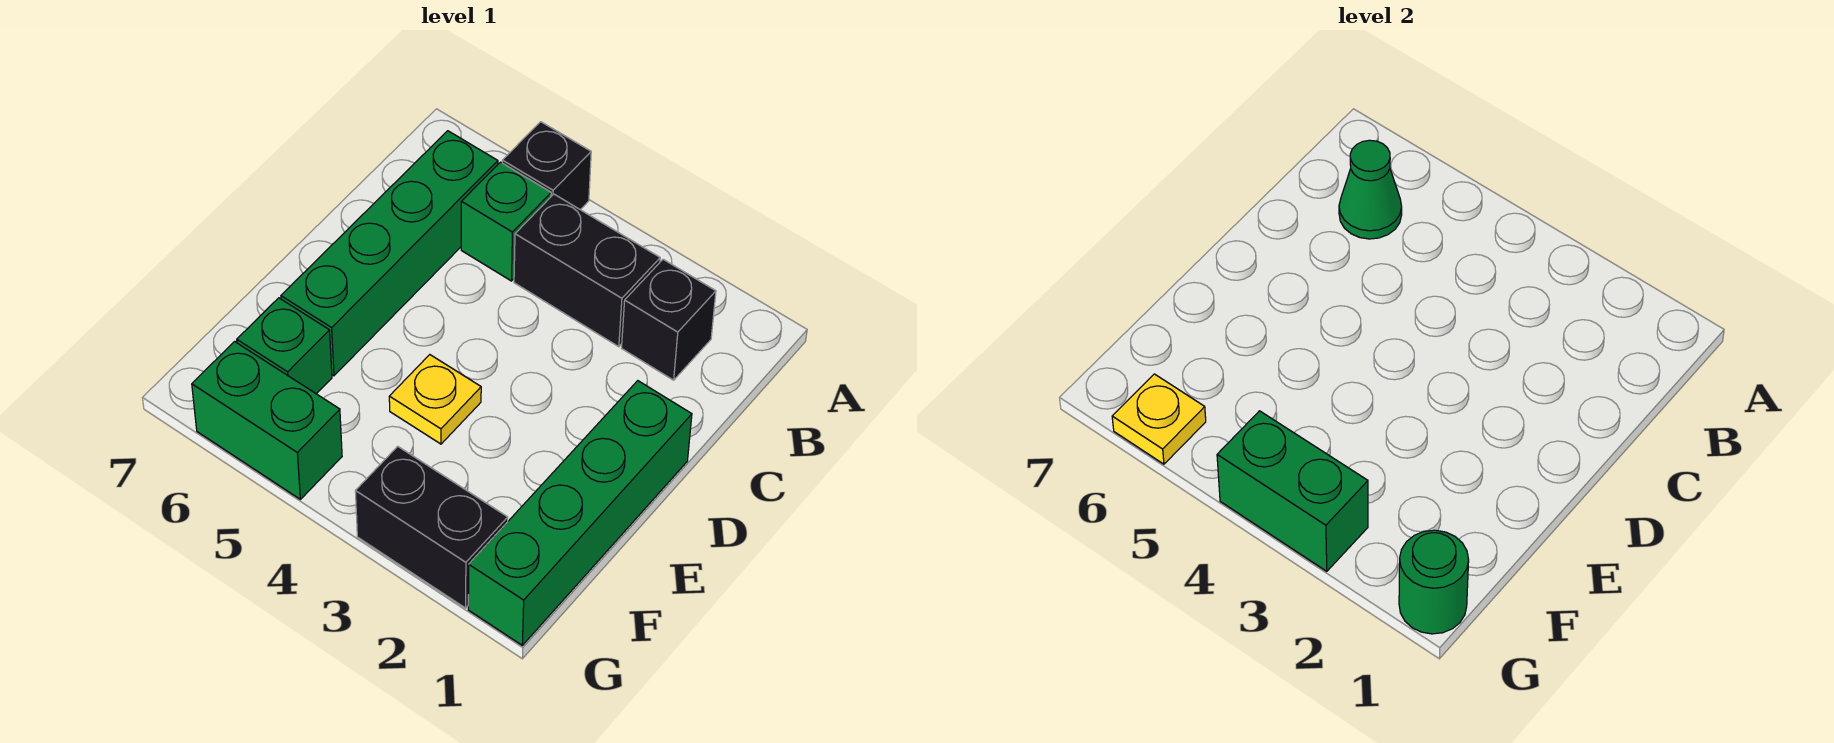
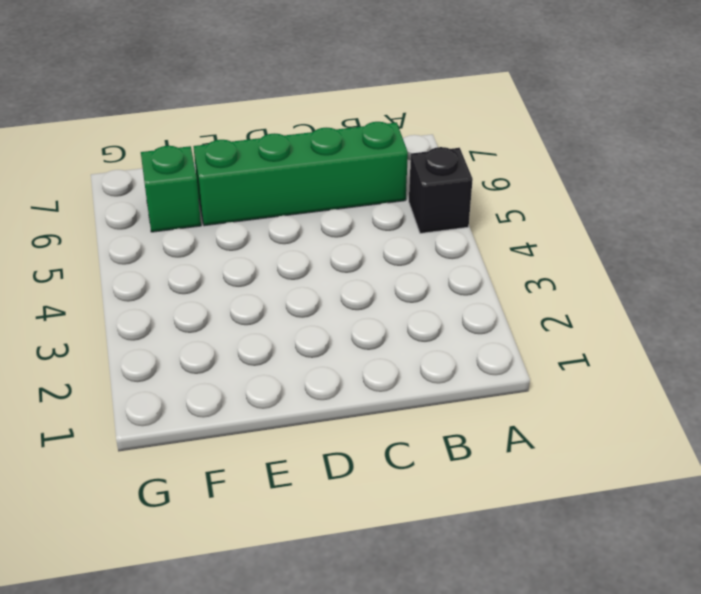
none -> black 1x1 brick [622,259,716,380]
none -> black 1x2 brick [514,194,660,347]
none -> green 1x1 brick [461,162,551,281]

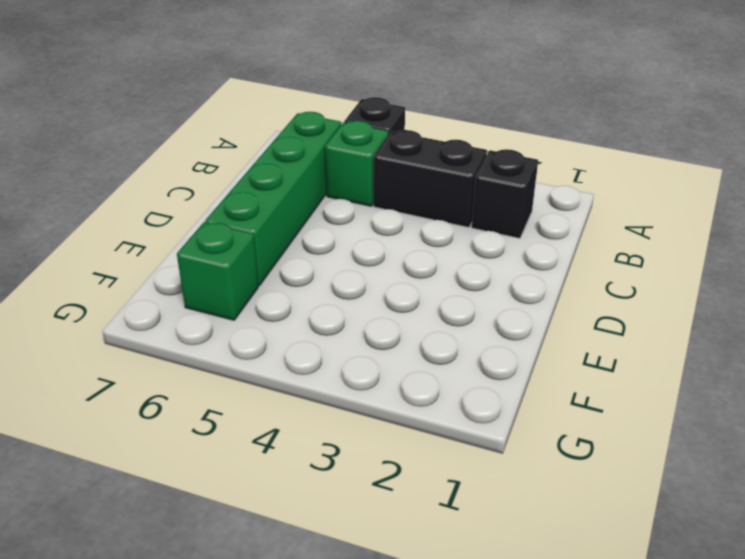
none -> green 1x4 brick [468,381,692,645]
none -> yellow 1x1 plate [389,355,481,444]
none -> black 1x2 brick [355,446,508,608]

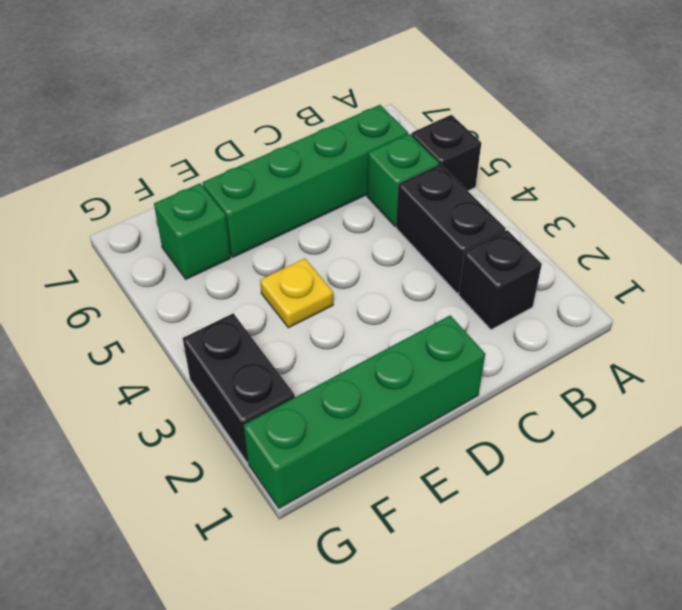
none -> green 1x2 brick [192,342,342,499]
none -> green 1x1 cone [1339,140,1402,239]
none -> green 1x1 round brick [1399,530,1469,634]

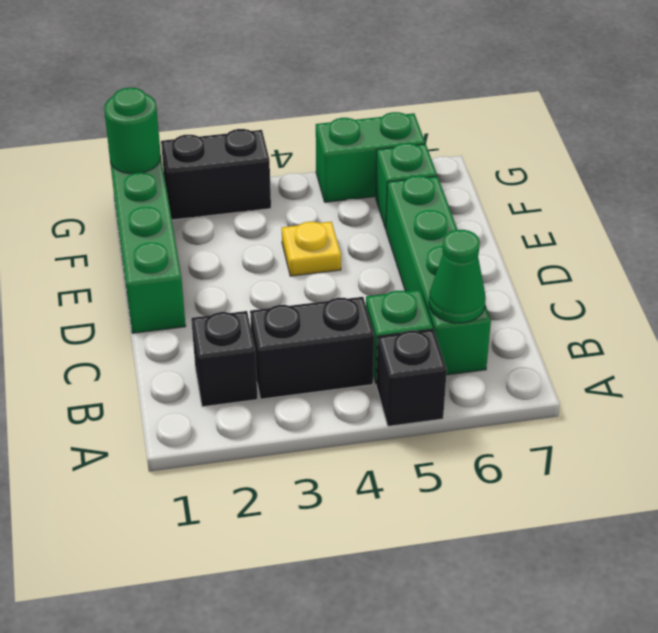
none -> green 1x2 brick [1217,411,1368,571]
none -> yellow 1x1 plate [1112,374,1206,464]

